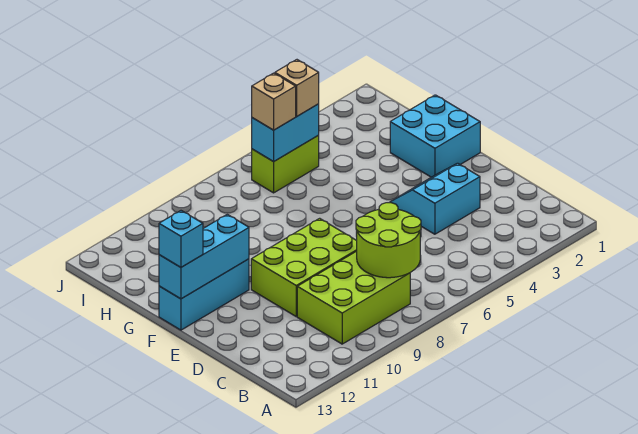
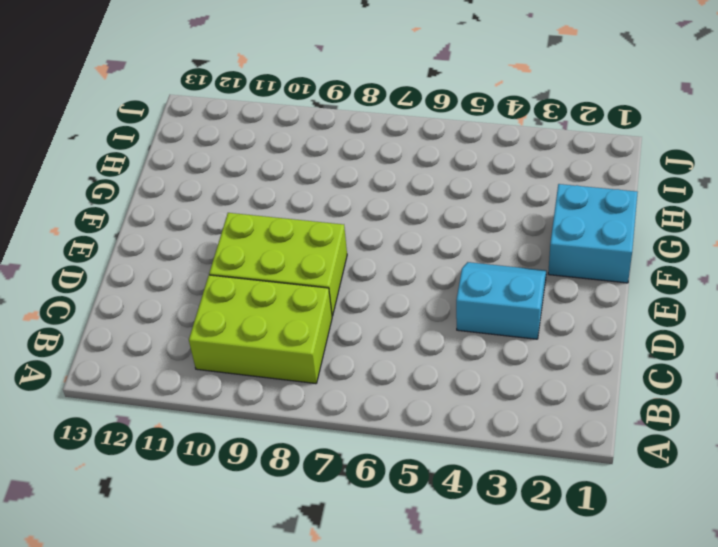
none -> cyan 1x3 brick [159,259,249,330]
none -> lime 1x2 brick [252,135,319,193]
none -> lime 2x2 round brick [356,203,421,278]

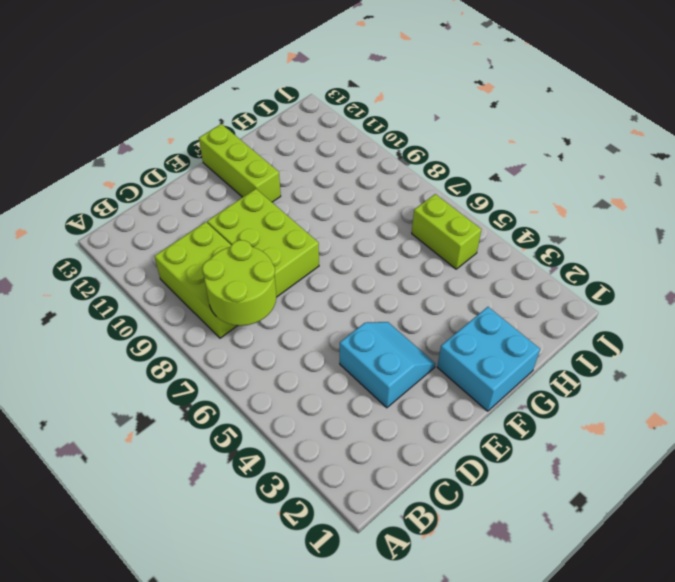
lime 1x3 brick [199,124,281,202] -> cyan 1x3 brick [159,259,249,330]
none -> cyan 1x3 brick [159,214,249,299]
none -> cyan 1x2 brick [252,104,319,162]
none -> cyan 1x1 brick [159,211,203,267]

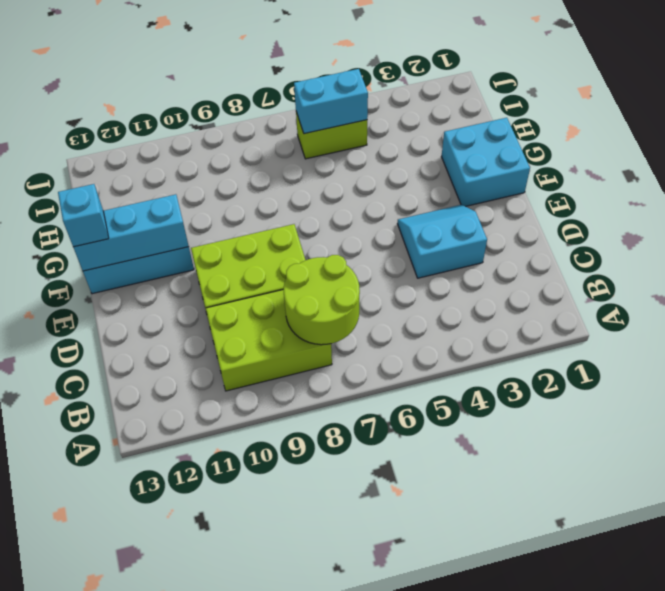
none -> tan 1x1 brick [275,60,319,116]
none -> tan 1x1 brick [252,73,296,130]

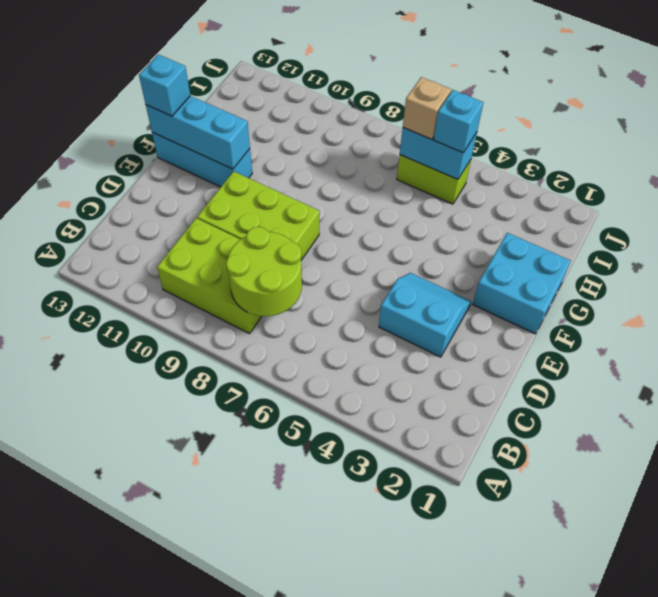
cyan 1x1 brick [434,90,483,153] -> tan 1x1 brick [275,60,319,116]

